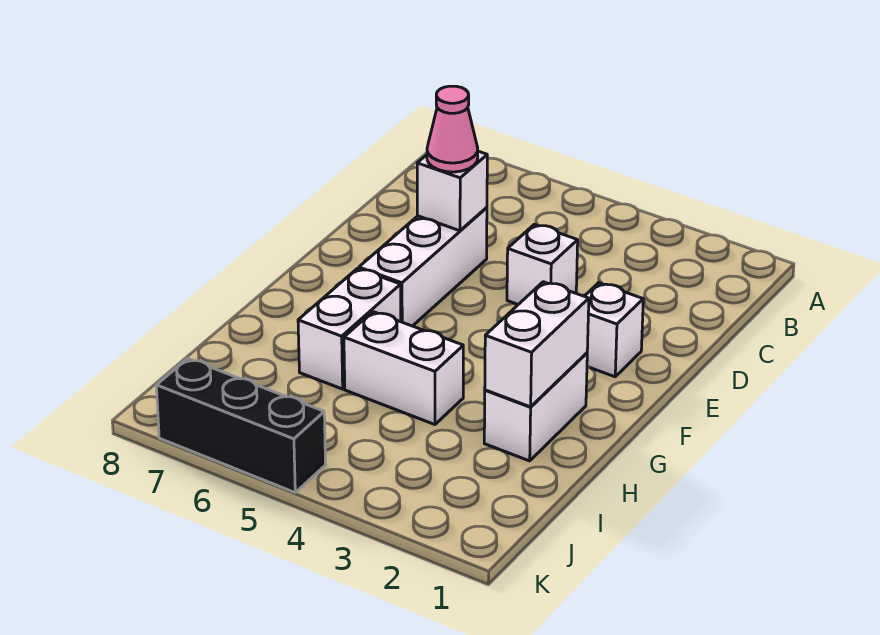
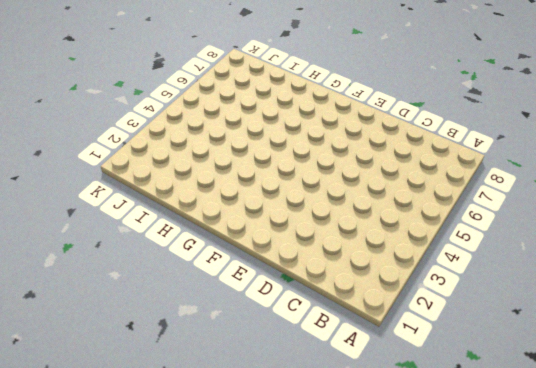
none -> white 1x1 brick [507,224,578,304]
none -> white 1x3 brick [359,208,487,326]

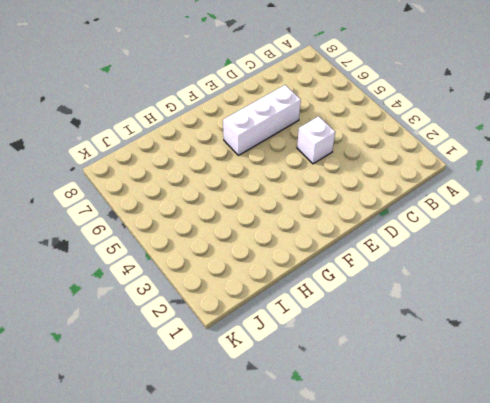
none -> white 1x1 brick [584,283,643,377]
none -> white 1x2 brick [484,353,587,461]

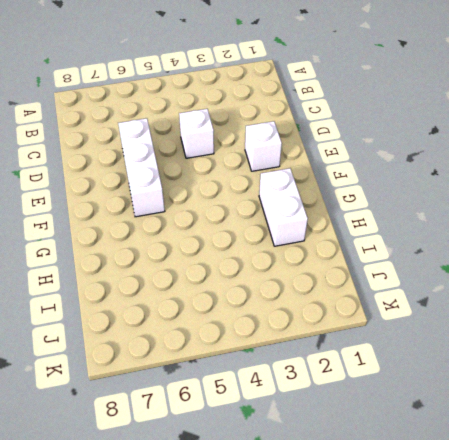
none -> white 1x2 brick [298,268,401,389]
none -> white 1x2 brick [344,312,463,425]

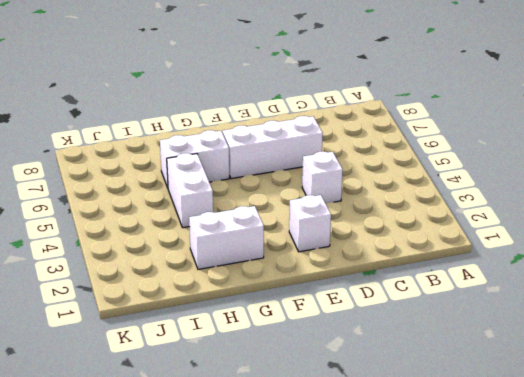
none -> black 1x3 brick [156,358,326,492]
none -> white 1x1 brick [417,151,487,231]

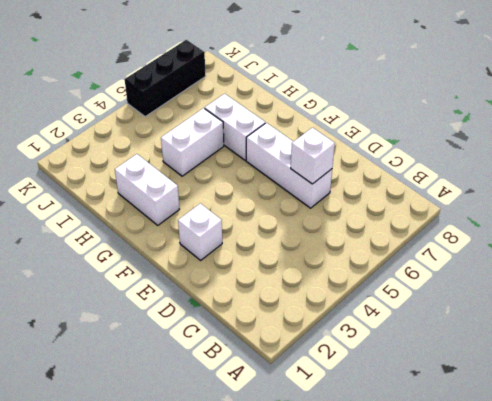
none -> white 1x1 brick [507,224,578,304]
none -> white 1x2 brick [485,282,589,407]

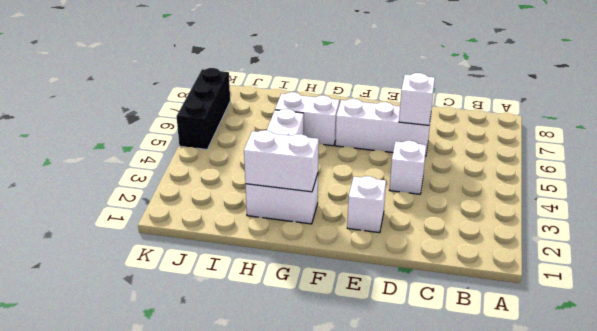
none -> pink 1x1 cone [427,86,478,172]

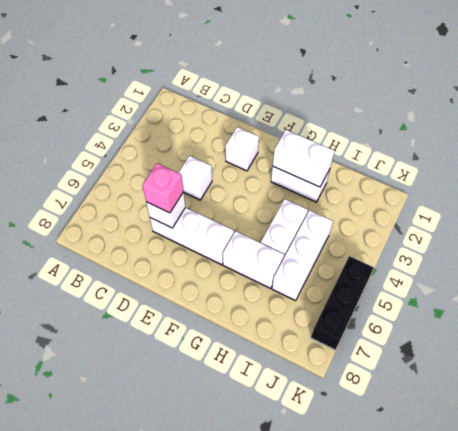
pink 1x1 brick [143,163,184,213] -> pink 1x1 cone [427,86,478,172]
white 1x3 brick [272,210,333,301] -> none

